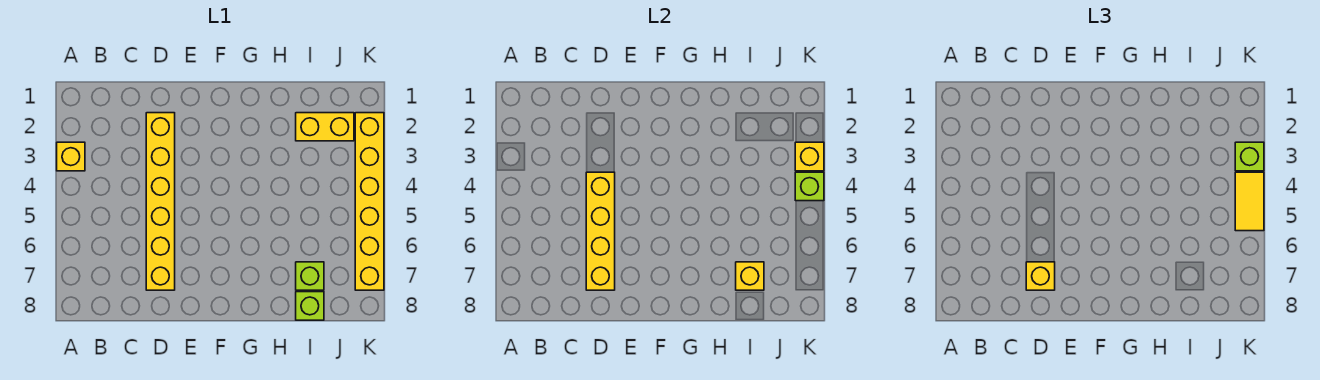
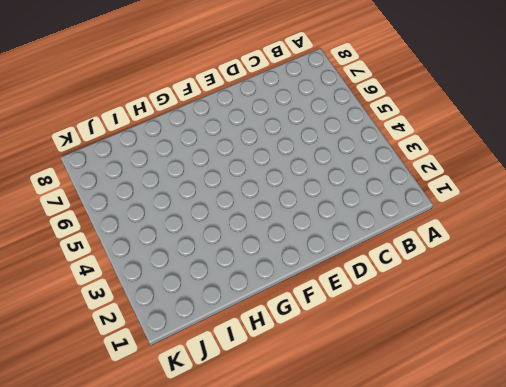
none -> yellow 1x1 brick [57,142,85,171]
none -> yellow 1x6 brick [146,113,175,290]
none -> yellow 1x2 brick [296,113,354,141]

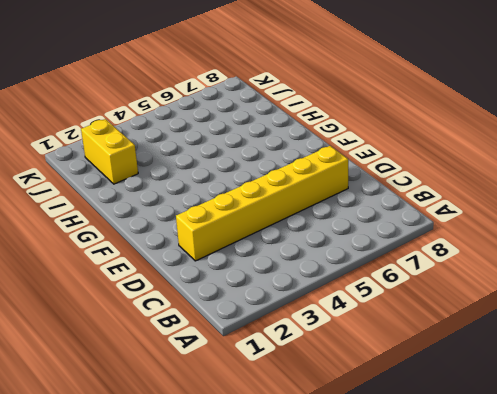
none -> yellow 1x1 brick [57,142,85,171]
none -> lime 1x1 brick [296,262,324,290]
none -> lime 1x1 brick [296,292,324,320]

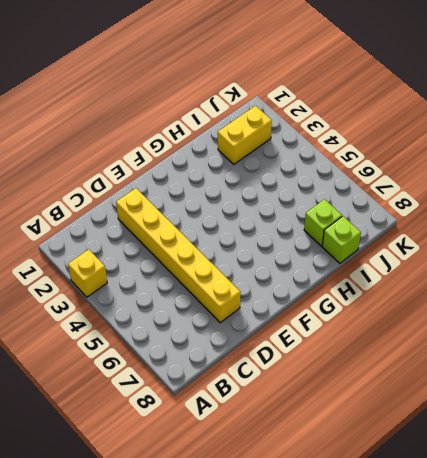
none -> yellow 1x6 brick [355,113,384,290]
none -> yellow 1x4 brick [586,172,615,290]
none -> yellow 1x1 brick [736,262,764,290]

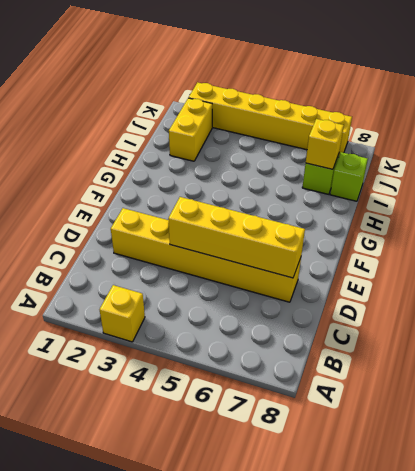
none -> yellow 1x1 brick [795,142,824,171]
none -> lime 1x1 brick [795,172,824,201]
none -> yellow 1x1 brick [1026,262,1055,290]

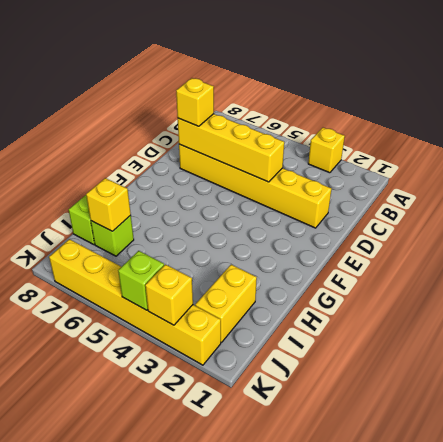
none -> lime 1x1 brick [1235,142,1264,171]
none -> yellow 1x2 tile [1235,172,1264,231]

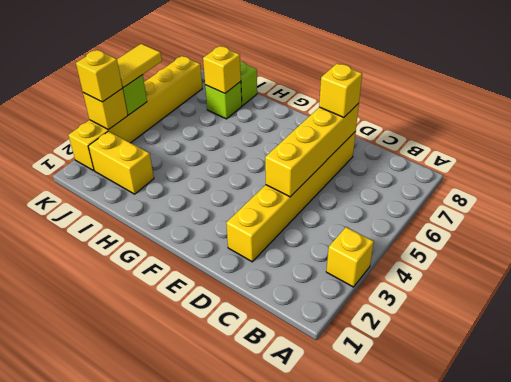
yellow 1x1 brick [76,50,122,102] -> lime 1x1 brick [1235,142,1264,171]

